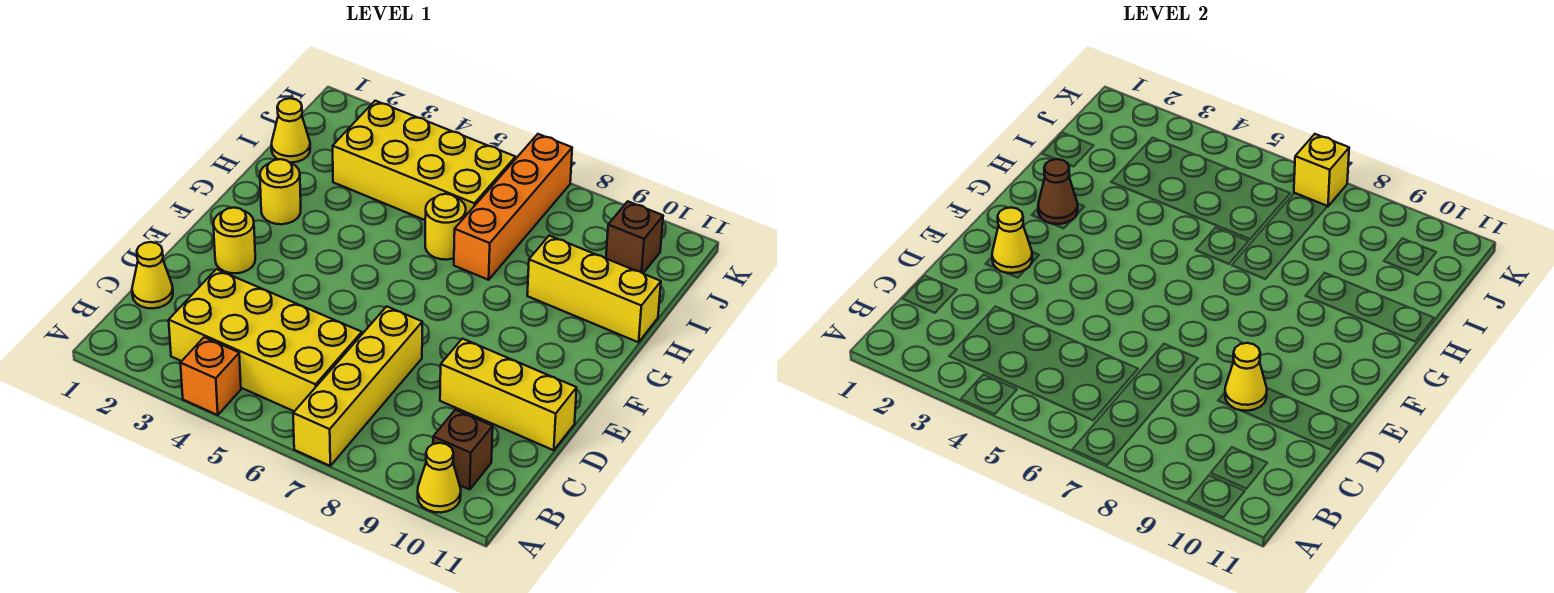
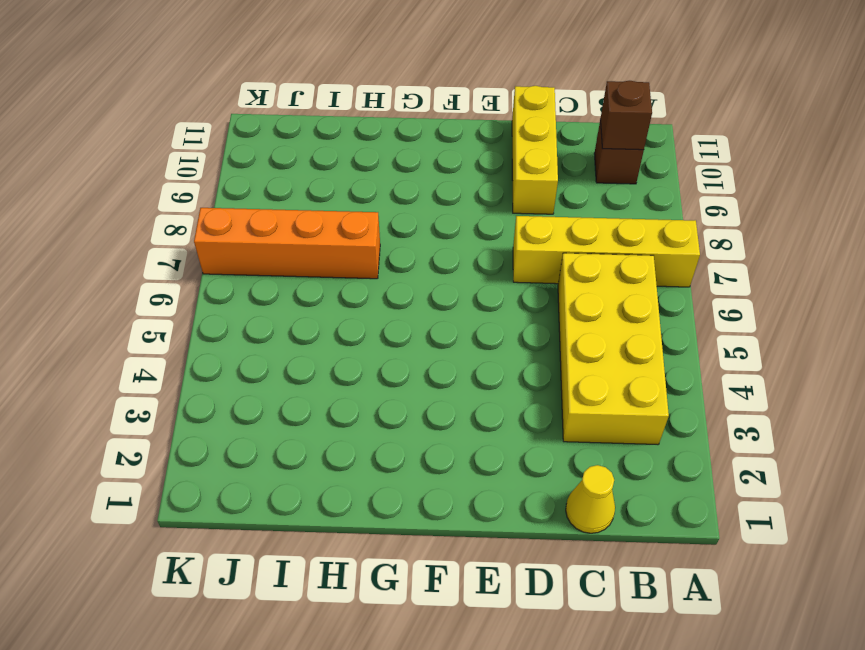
brown 1x1 brick [600,81,652,150] -> brown 1x1 brick moved to [606,201,663,273]
none -> orange 1x1 brick [180,337,241,415]
none -> yellow 1x1 cone [418,443,461,513]
none -> yellow 1x1 round brick [213,208,255,273]

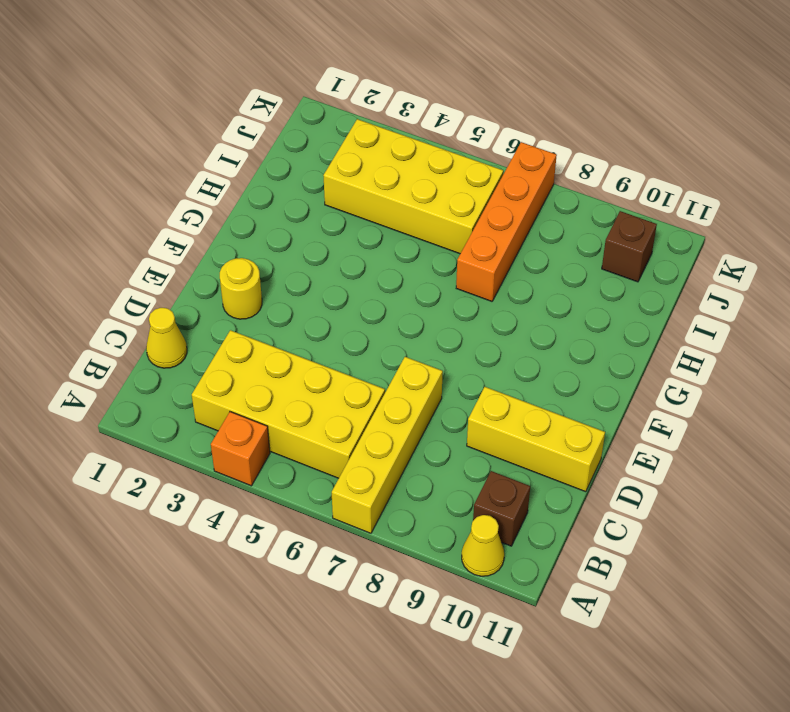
none -> yellow 1x1 round brick [260,159,301,224]
none -> yellow 1x1 round brick [425,194,466,260]
none -> yellow 1x3 brick [527,236,661,342]

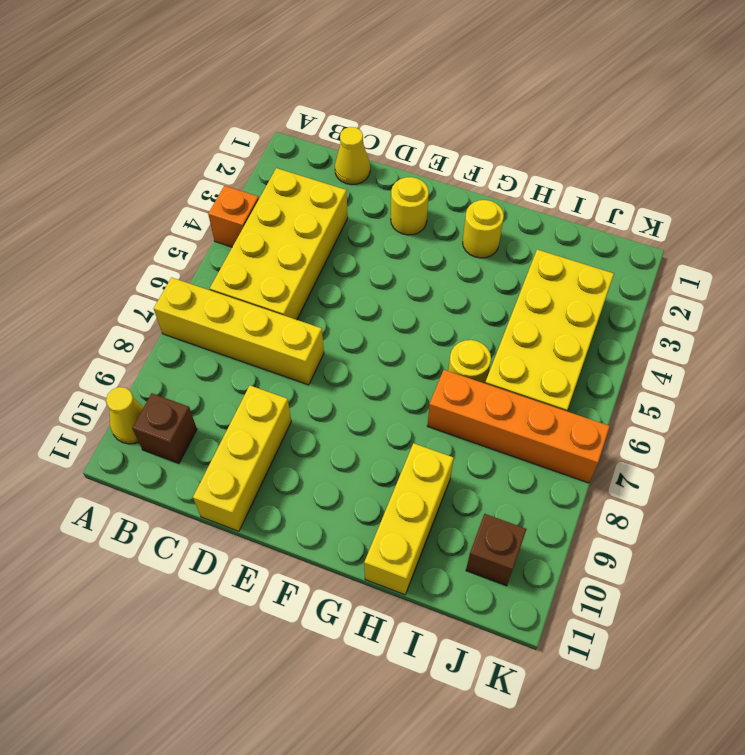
none -> yellow 1x1 cone [271,98,310,162]
none -> yellow 1x1 cone [1225,343,1267,411]
none -> yellow 1x1 cone [992,208,1032,273]

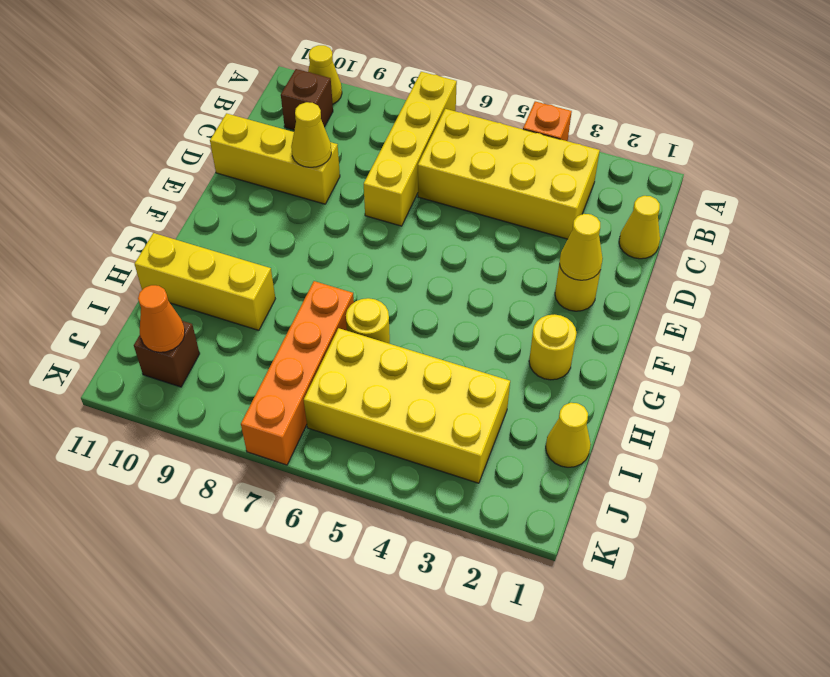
orange 1x1 cone [138,285,185,352] -> none
none -> brown 1x1 cone [1038,159,1078,224]
none -> yellow 1x1 brick [1294,134,1349,206]

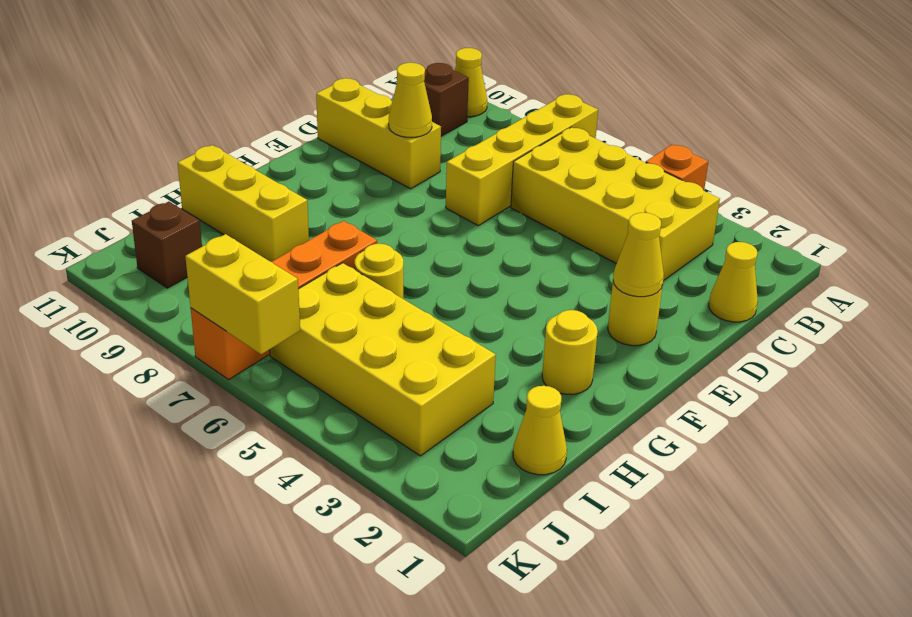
yellow 1x2 brick [185,234,300,354] -> yellow 1x1 brick [1294,134,1349,206]
none -> brown 1x1 cone [1038,159,1078,224]

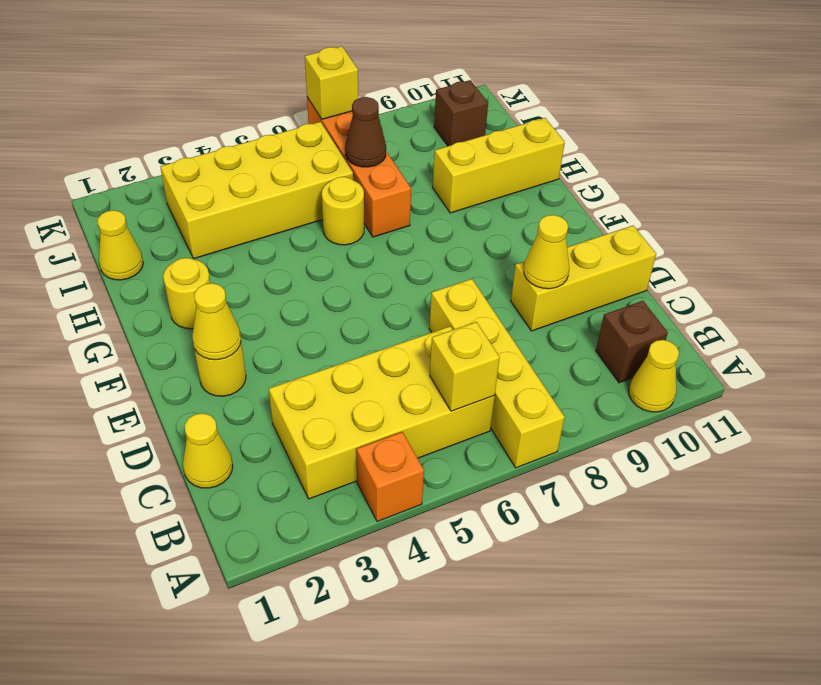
yellow 1x1 brick [430,322,500,411] -> none
brown 1x1 cone [345,97,386,167] -> brown 1x1 cone moved to [1038,159,1078,224]

